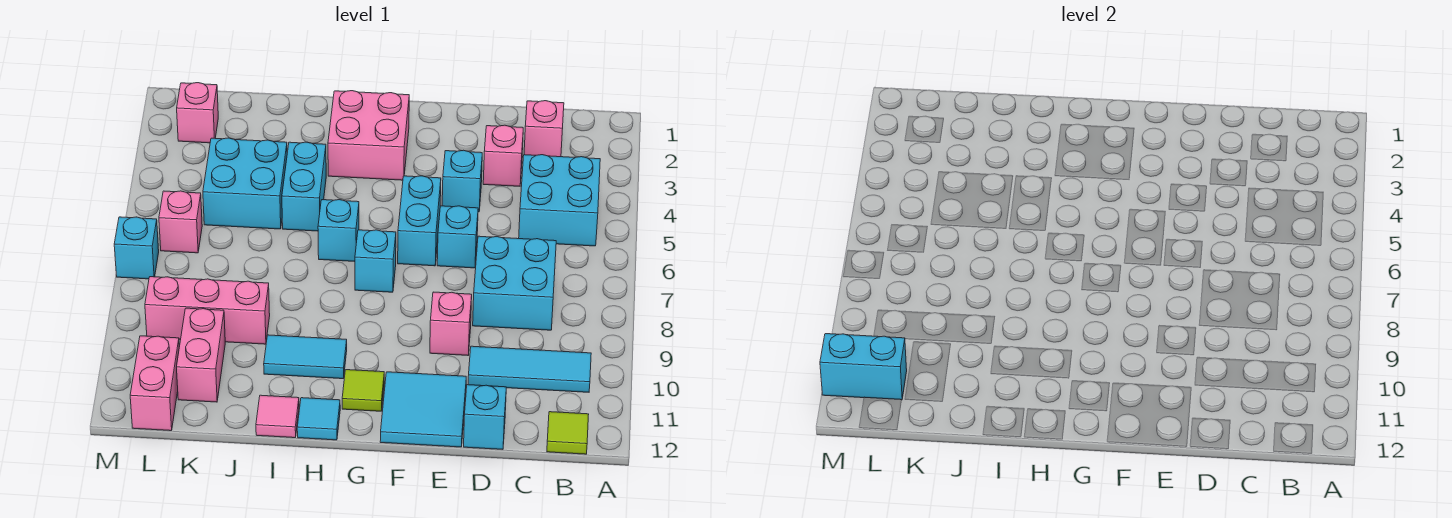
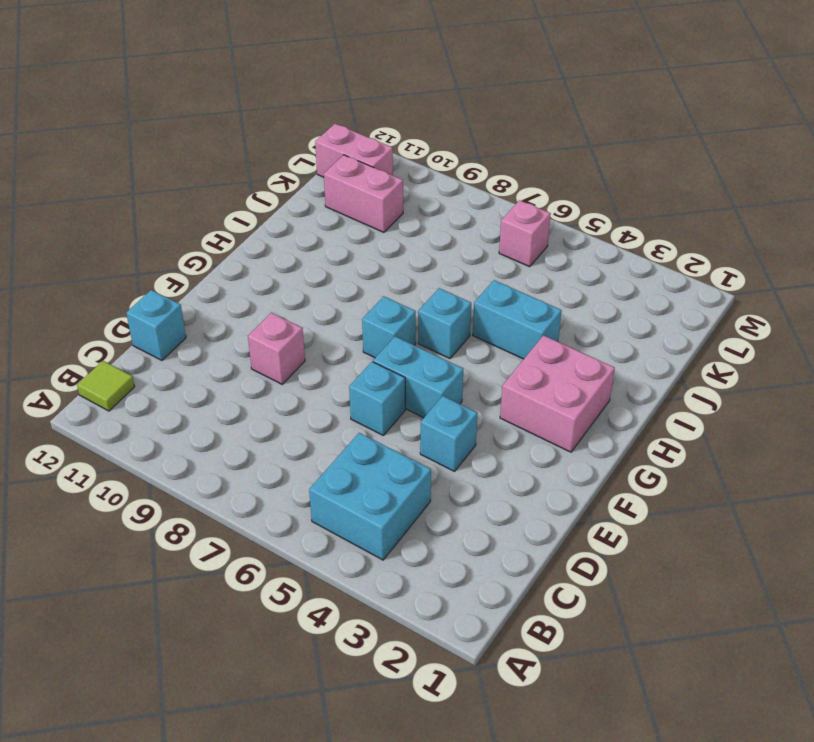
none -> cyan 1x3 tile [468,346,591,392]
none -> pink 1x1 brick [524,101,564,157]
none -> cyan 2x2 brick [473,236,556,330]

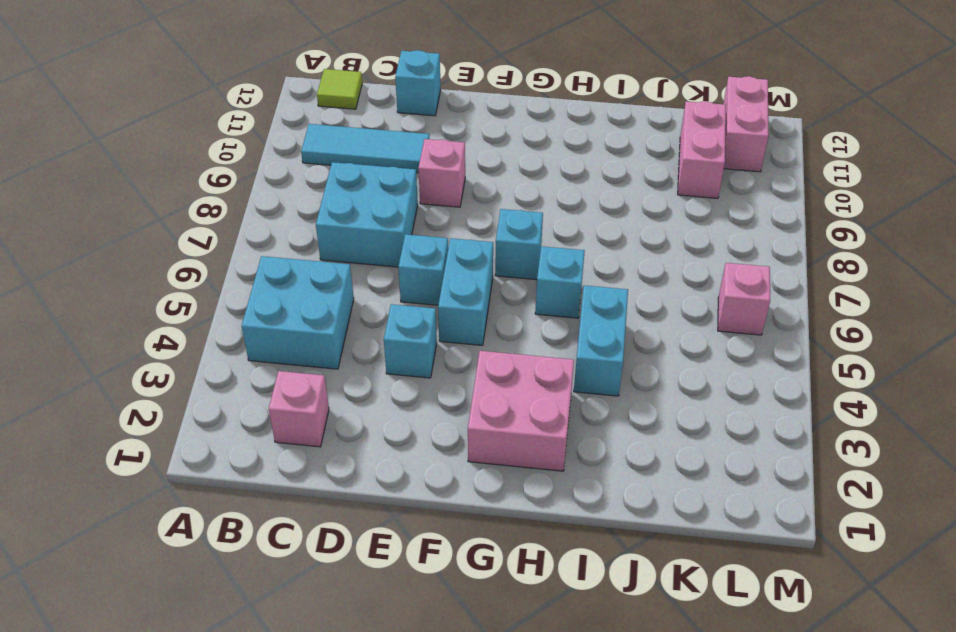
none -> pink 1x1 brick [483,125,523,186]
none -> cyan 2x2 tile [380,372,466,447]
none -> lime 1x1 tile [342,370,384,411]

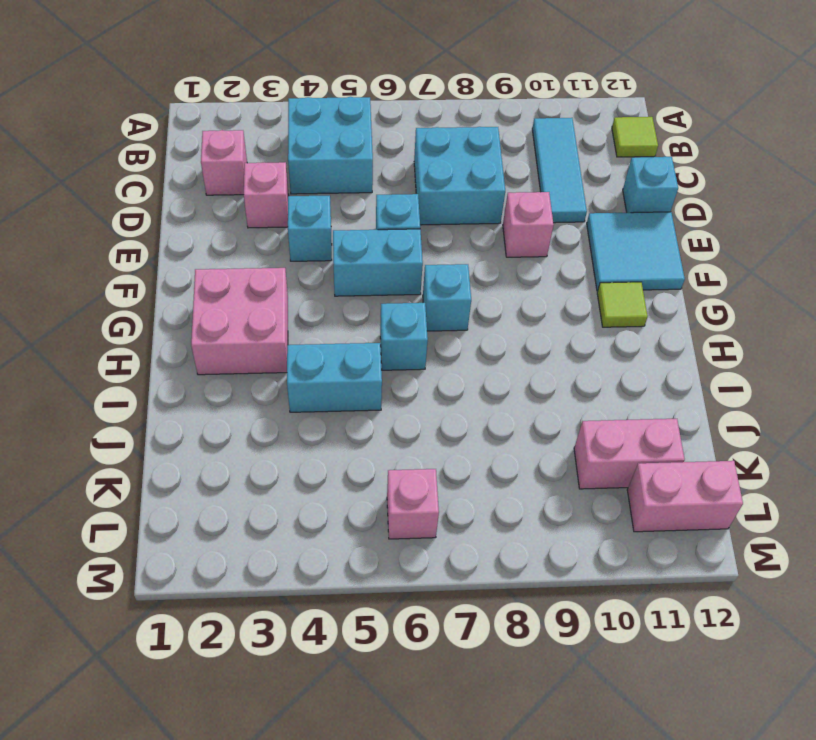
none -> cyan 1x2 tile [264,335,347,379]
none -> cyan 1x1 tile [297,398,340,440]
none -> pink 1x1 tile [256,395,299,438]

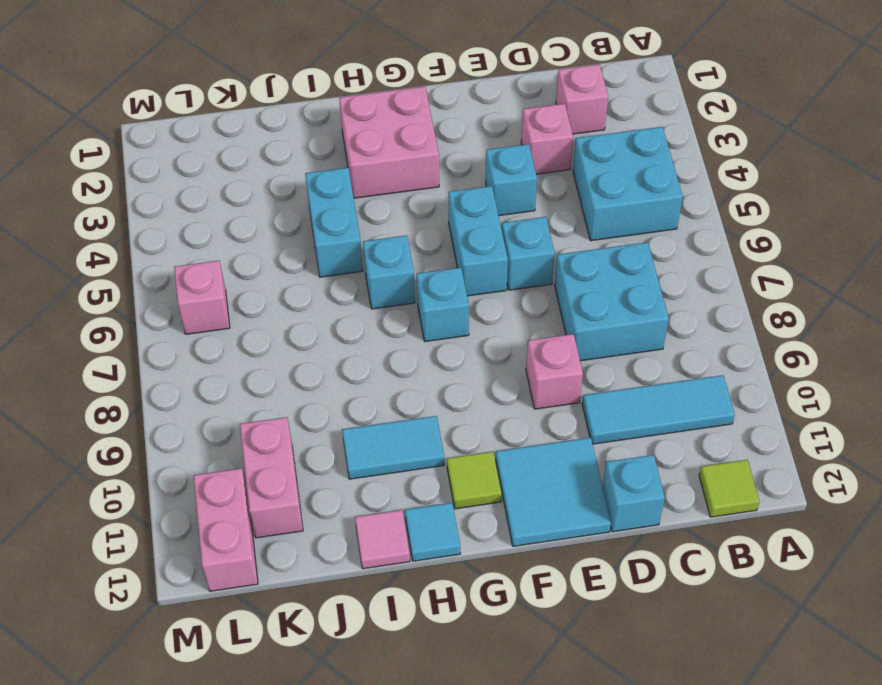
none -> cyan 2x2 brick [203,138,287,229]
none -> pink 1x3 brick [145,277,270,344]
none -> pink 1x1 brick [177,83,218,143]

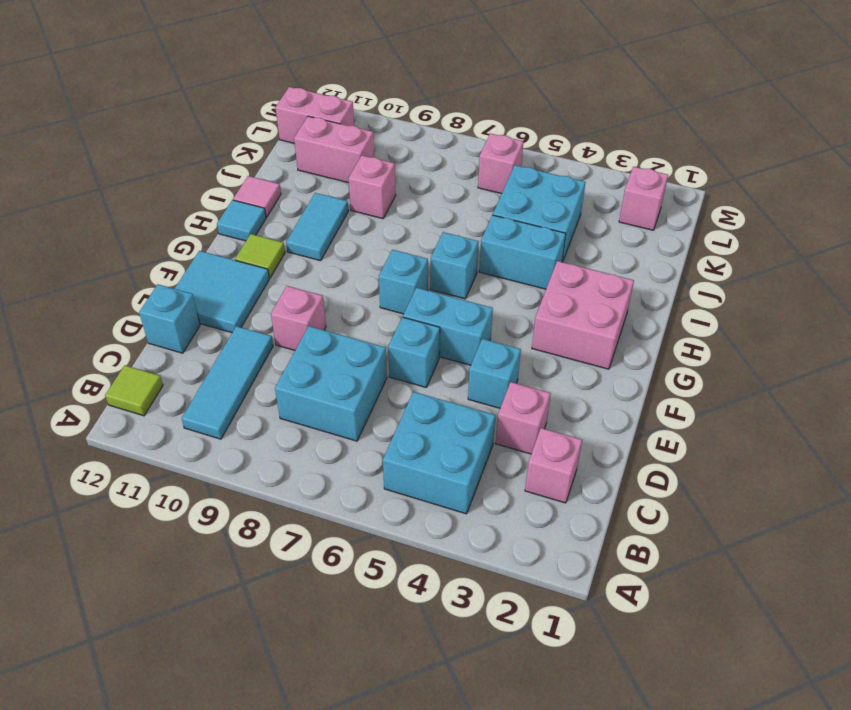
pink 1x1 brick [348,155,396,219] -> pink 1x3 brick [145,277,270,344]
none -> cyan 1x1 brick [114,217,159,279]
none -> cyan 1x2 brick [820,334,907,400]

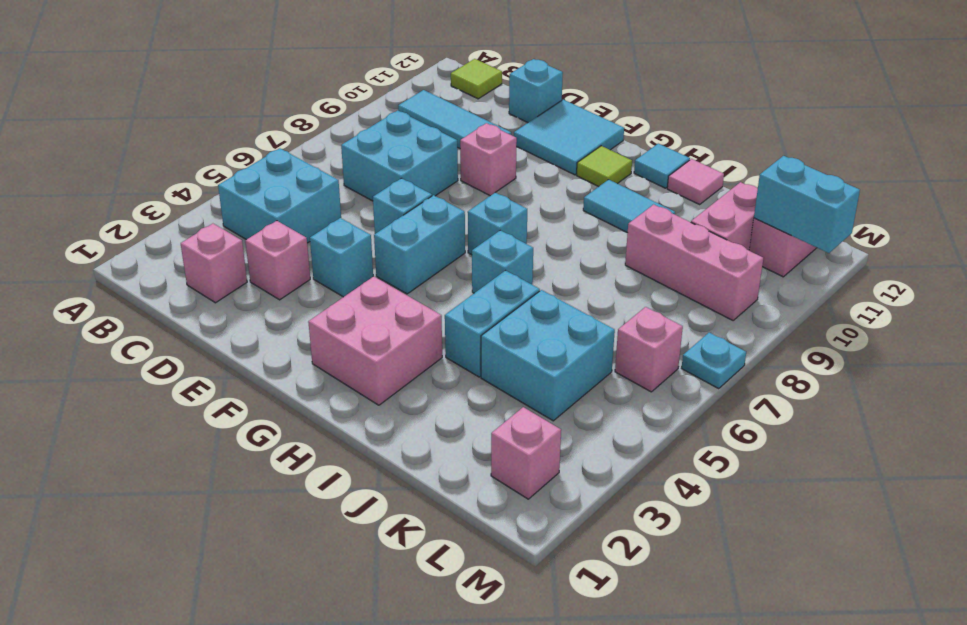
cyan 1x1 plate [682,333,746,389] -> cyan 1x1 brick [114,217,159,279]

